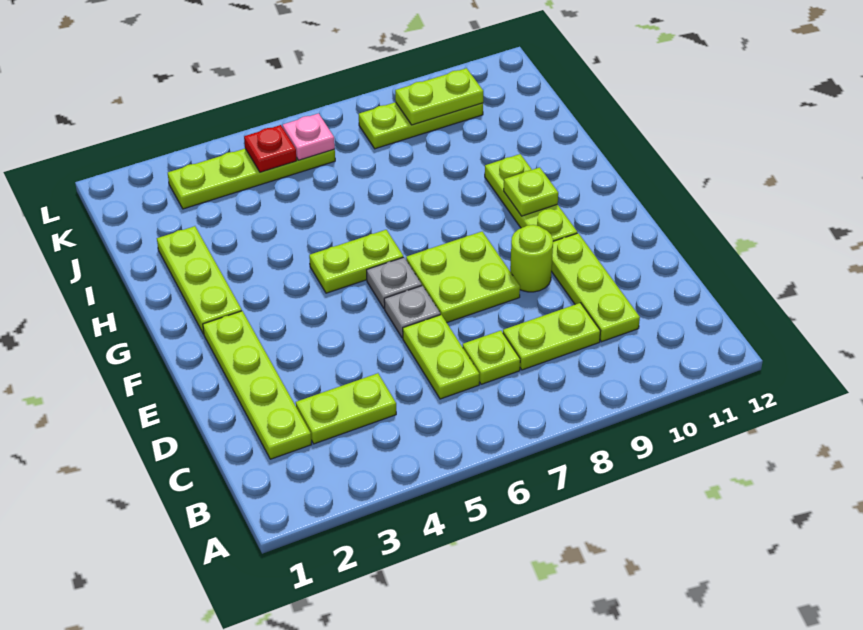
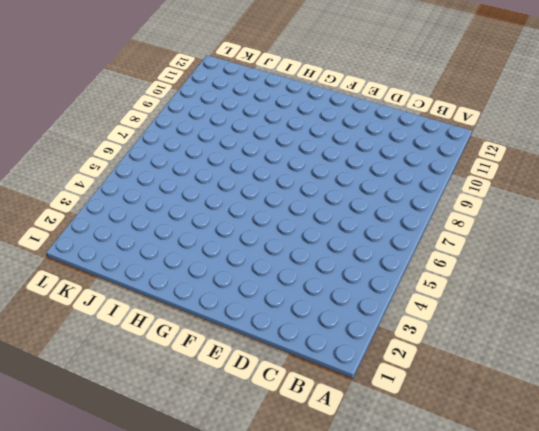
none -> lime 1x4 plate [203,311,311,459]
none -> lime 1x2 plate [296,373,396,444]
none -> lime 1x2 plate [403,315,479,399]

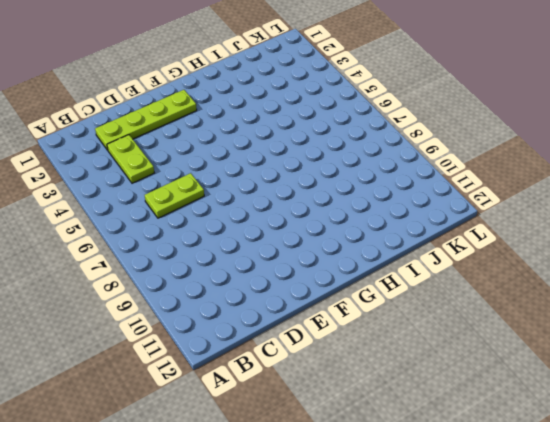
none -> lime 1x1 plate [463,331,520,384]
none -> lime 1x2 plate [503,303,600,370]
none -> lime 1x3 plate [551,233,640,342]

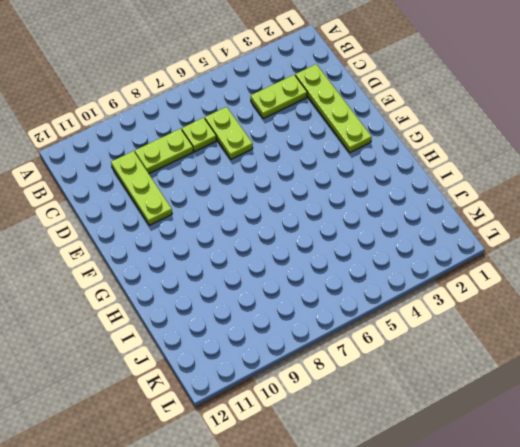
none -> grey 1x1 plate [384,286,440,338]
none -> lime 2x2 plate [406,232,520,323]
none -> lime 1x1 round brick [510,225,553,292]

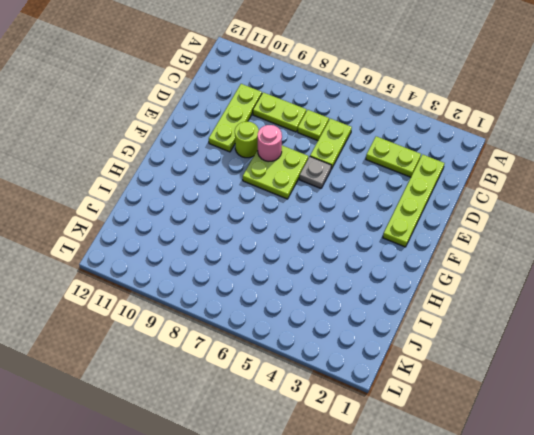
pink 1x1 round brick [258,125,282,162] -> none
none -> grey 1x1 plate [367,257,422,308]
none -> lime 1x3 plate [485,154,577,241]
none -> lime 1x3 plate [157,226,242,334]

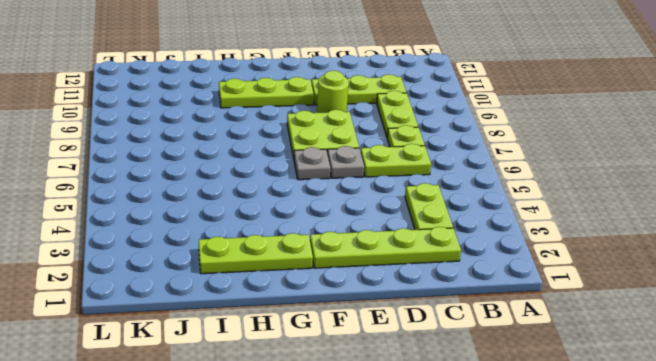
none -> lime 1x2 plate [309,230,403,293]
none -> lime 1x4 plate [168,149,335,209]
none -> lime 1x3 plate [359,102,483,149]

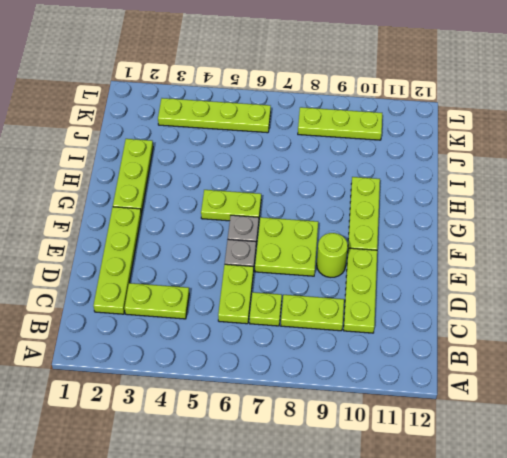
none -> lime 1x1 plate [504,167,558,216]
none -> red 1x1 plate [244,125,297,172]
none -> pink 1x1 plate [282,113,335,160]

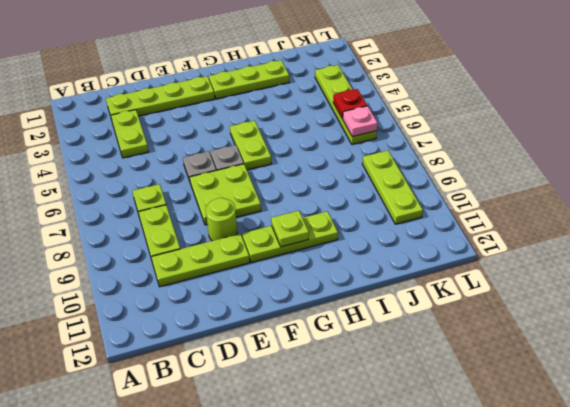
none -> lime 1x2 plate [403,315,479,399]
none -> lime 1x2 plate [395,68,483,125]

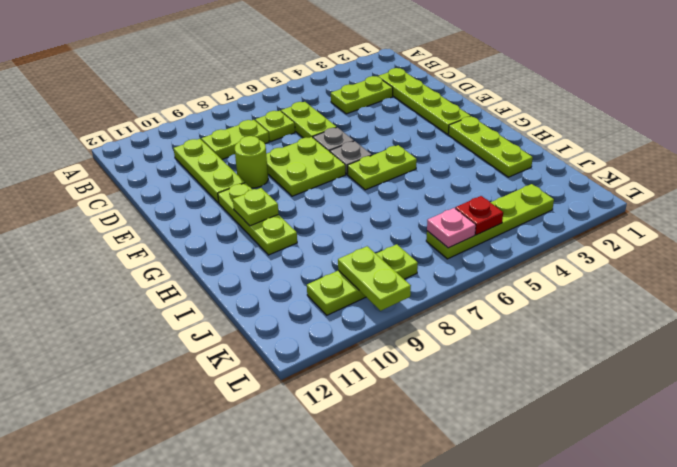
lime 1x2 plate [338,246,411,311] -> lime 1x2 plate turned to [395,68,483,125]

